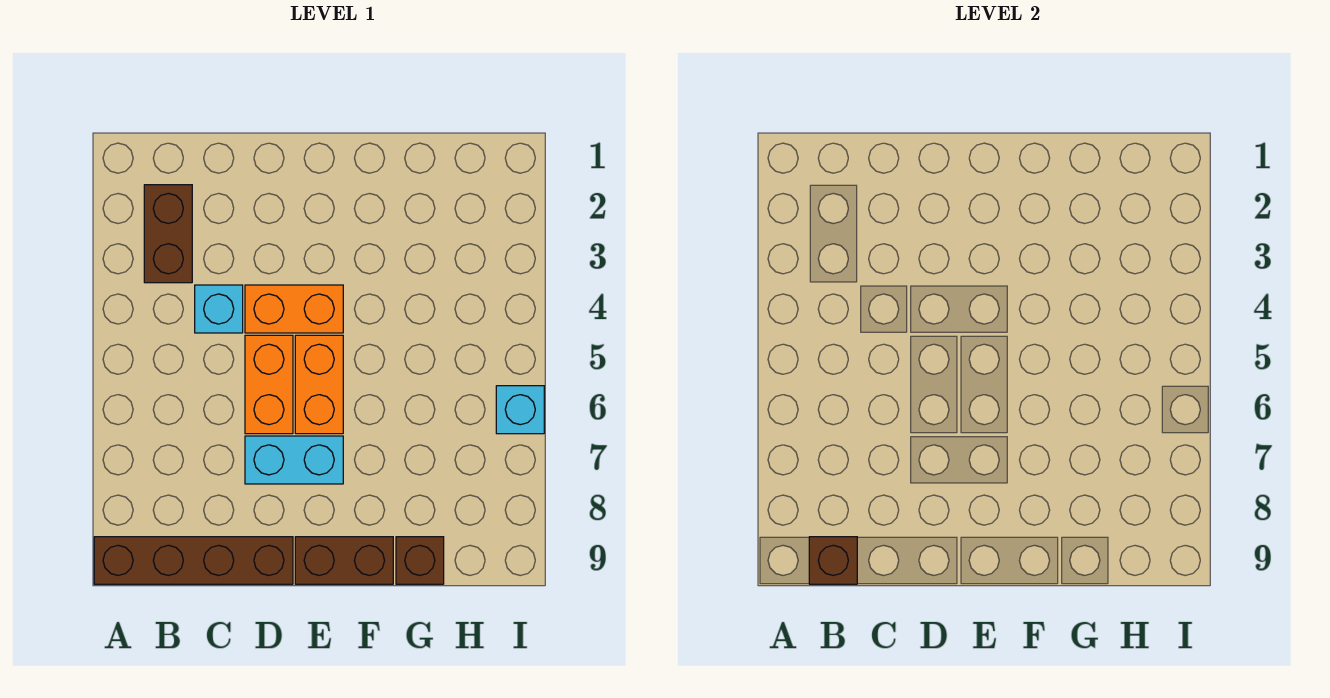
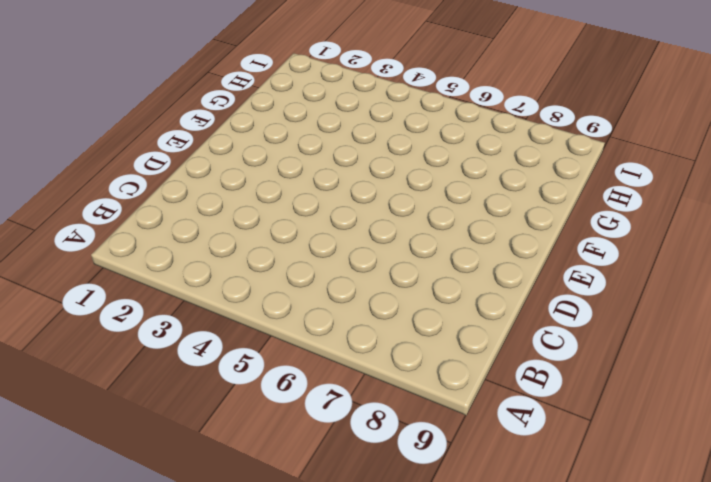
none -> brown 1x4 brick [94,537,293,584]
none -> brown 1x2 brick [144,185,192,283]

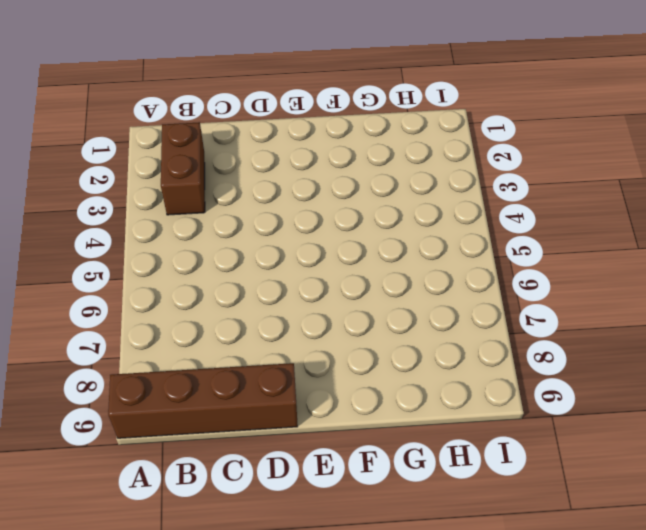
none -> cyan 1x1 brick [195,285,243,333]
none -> orange 1x2 brick [245,285,343,333]

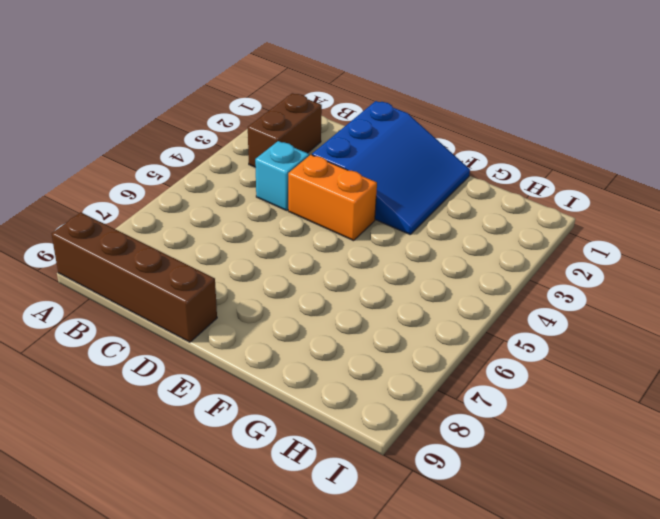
blue 3x3 slope [312,101,470,234] -> none
none -> orange 1x2 brick [245,335,293,434]
none -> cyan 1x2 brick [245,436,343,484]

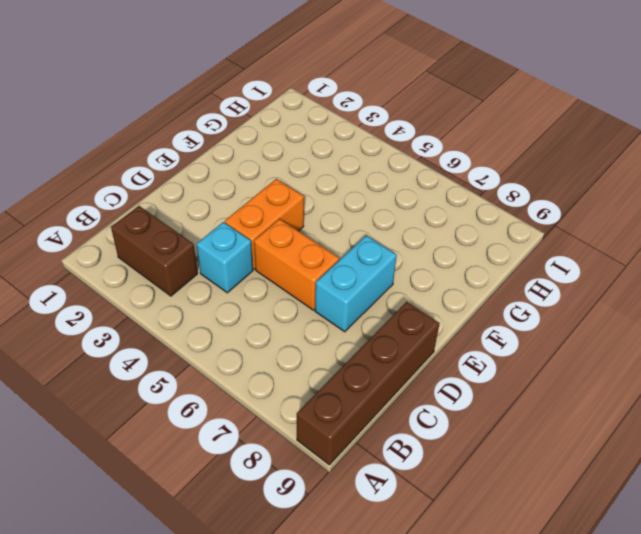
none -> orange 1x2 brick [295,335,343,434]
none -> brown 1x2 brick [295,537,393,584]

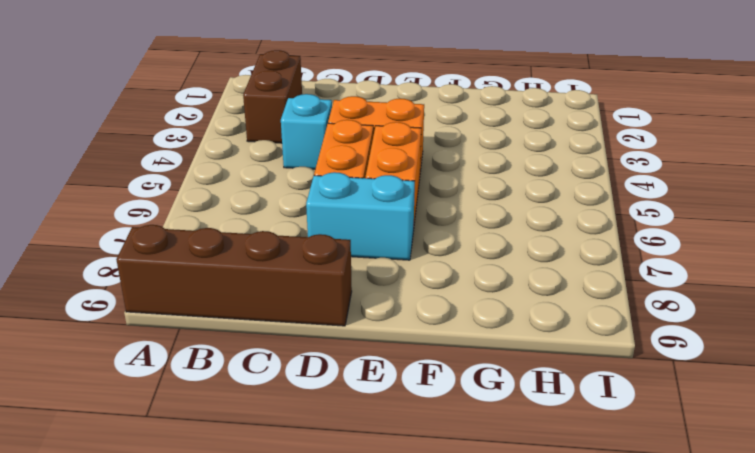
none -> brown 1x2 brick [295,537,393,584]
none -> brown 1x1 brick [396,537,444,584]

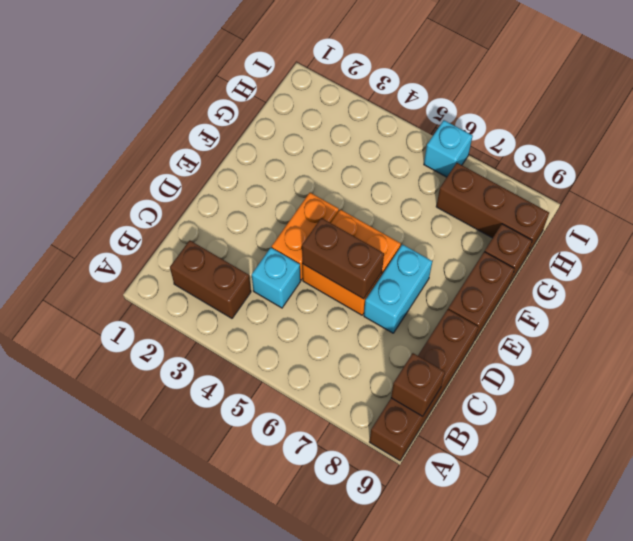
brown 1x2 brick [302,218,384,299] -> none
brown 1x3 brick [436,163,549,255] -> none

